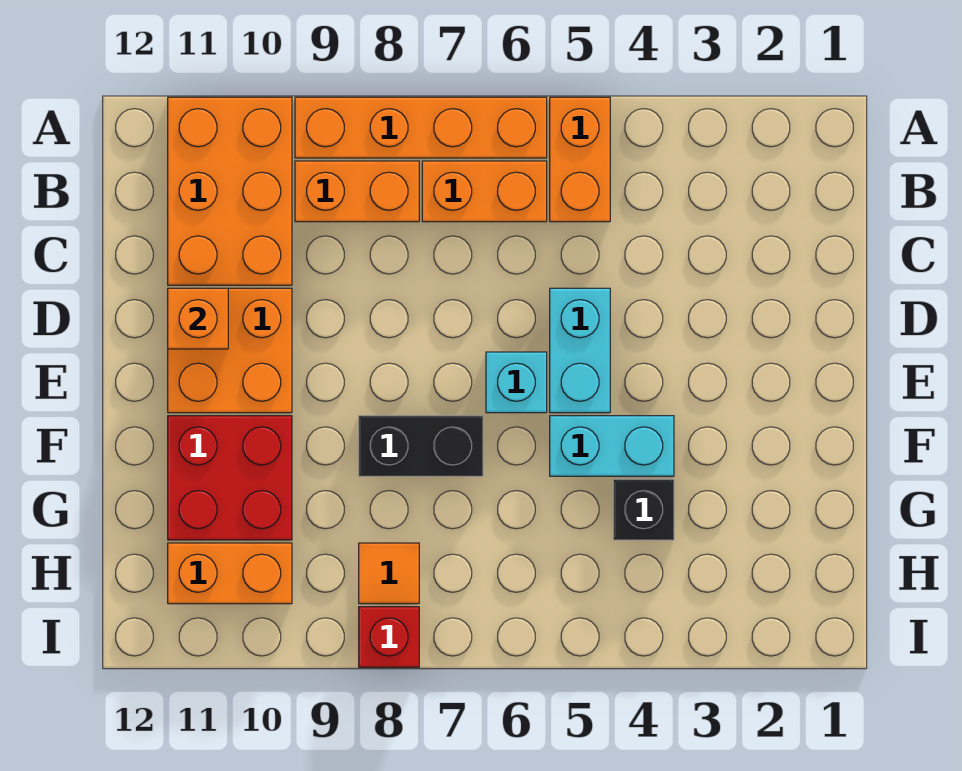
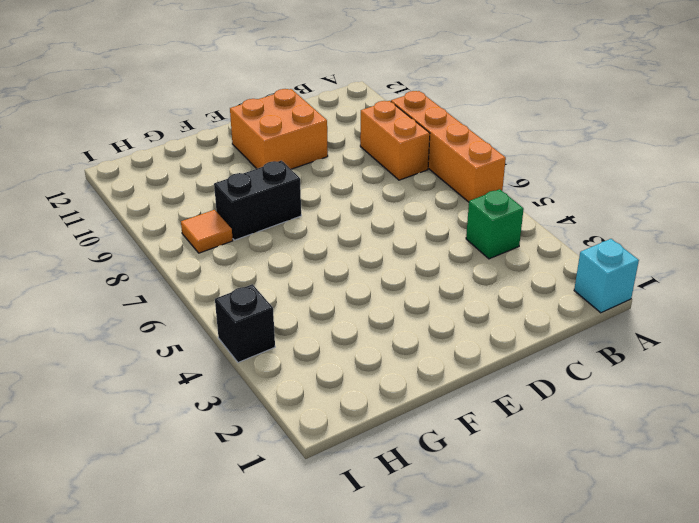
cyan 1x1 brick [574,239,639,313] -> cyan 1x1 brick moved to [486,352,547,413]
green 1x1 brick [466,189,524,259] -> none
black 1x2 brick [214,161,301,240] -> black 1x2 brick turned to [359,416,483,476]
black 1x1 brick [215,284,275,362] -> black 1x1 brick moved to [613,479,674,540]
none -> orange 1x2 brick [550,97,610,222]
none -> orange 2x3 brick [168,97,292,285]
none -> orange 1x2 brick [422,161,547,222]

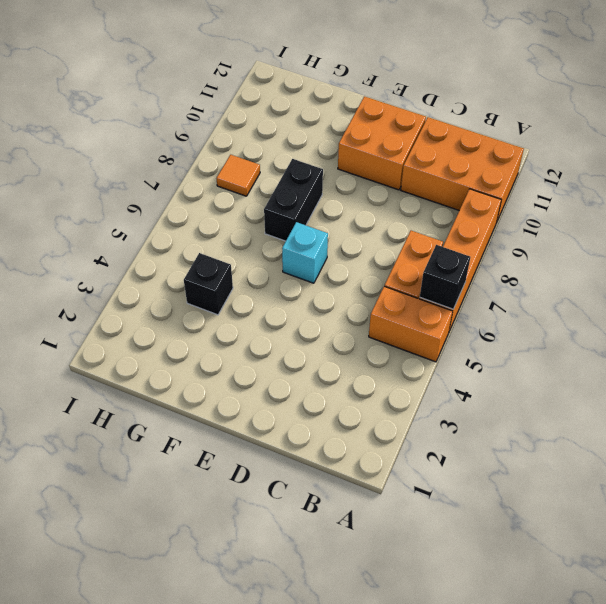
black 1x1 brick [420,245,470,309] -> none
none -> orange 1x2 brick [295,161,419,222]
none -> cyan 1x2 brick [550,288,610,413]
none -> cyan 1x2 brick [550,416,674,476]

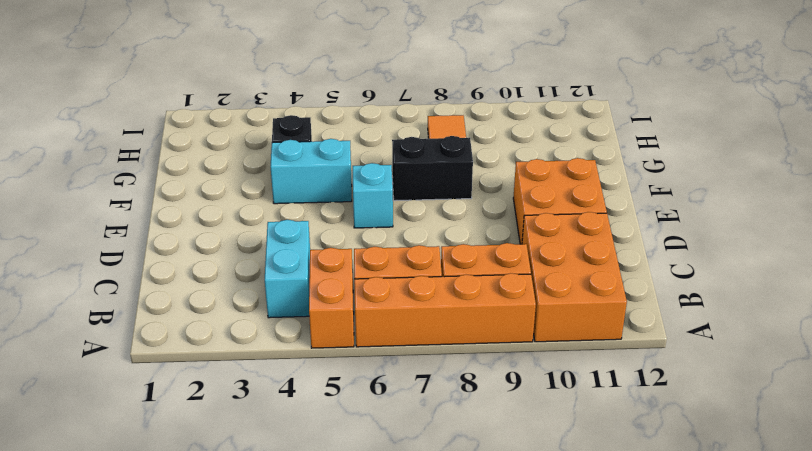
cyan 1x2 brick [265,220,310,318] -> cyan 1x2 brick moved to [550,288,610,413]
none -> red 2x2 brick [168,416,292,540]
none -> orange 1x2 brick [168,543,292,604]
none -> red 1x1 brick [359,607,419,667]

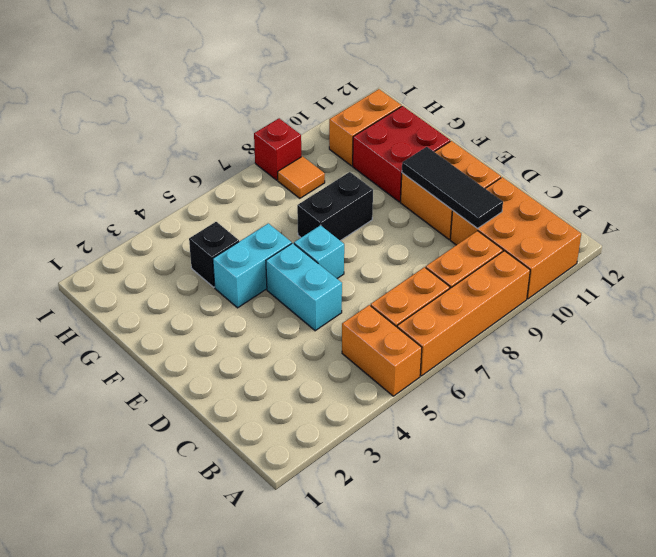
black 1x3 tile [402,147,503,228] -> none
none -> orange 1x1 brick [168,288,228,349]

